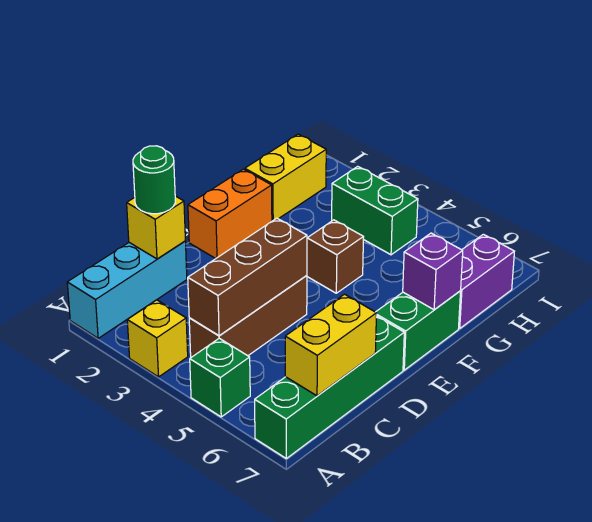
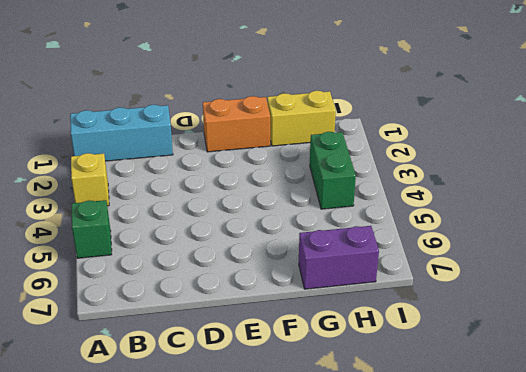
none -> green 1x4 brick [255,316,404,458]
none -> brown 1x3 brick [189,275,307,357]
none -> green 1x2 brick [376,291,461,370]

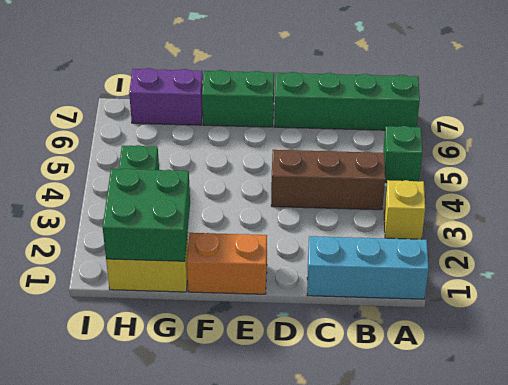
green 2x2 brick [103,169,190,261] -> none
none -> brown 1x1 brick [307,220,363,293]
none -> brown 1x3 brick [188,218,307,336]
none -> yellow 1x2 brick [285,294,377,396]

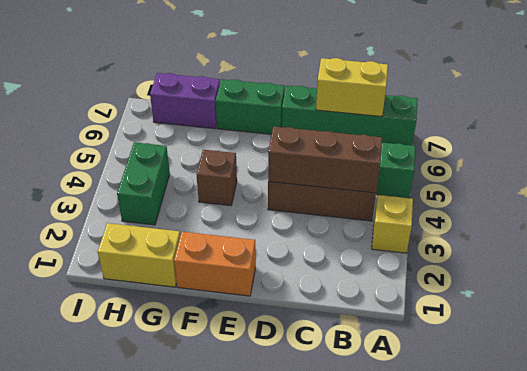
none -> cyan 1x3 brick [67,241,187,338]
none -> yellow 1x1 brick [127,196,185,259]
none -> purple 1x1 brick [403,233,463,310]

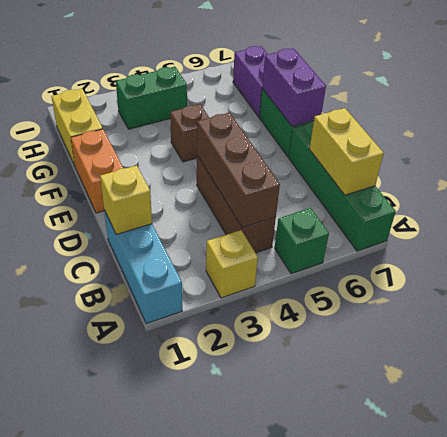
purple 1x2 brick [262,48,326,127] -> purple 1x1 brick [403,233,463,310]
none -> green 1x1 round brick [133,146,175,214]

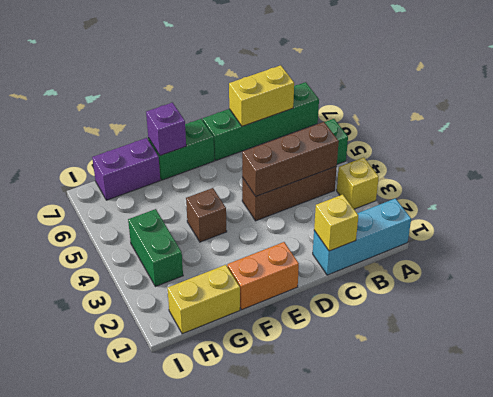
none -> green 1x1 round brick [133,146,175,214]

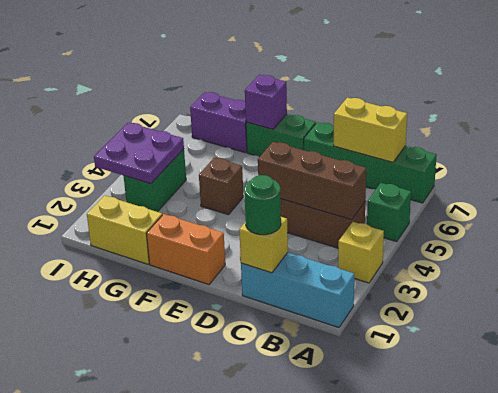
purple 2x2 plate [94,122,184,184] -> none

